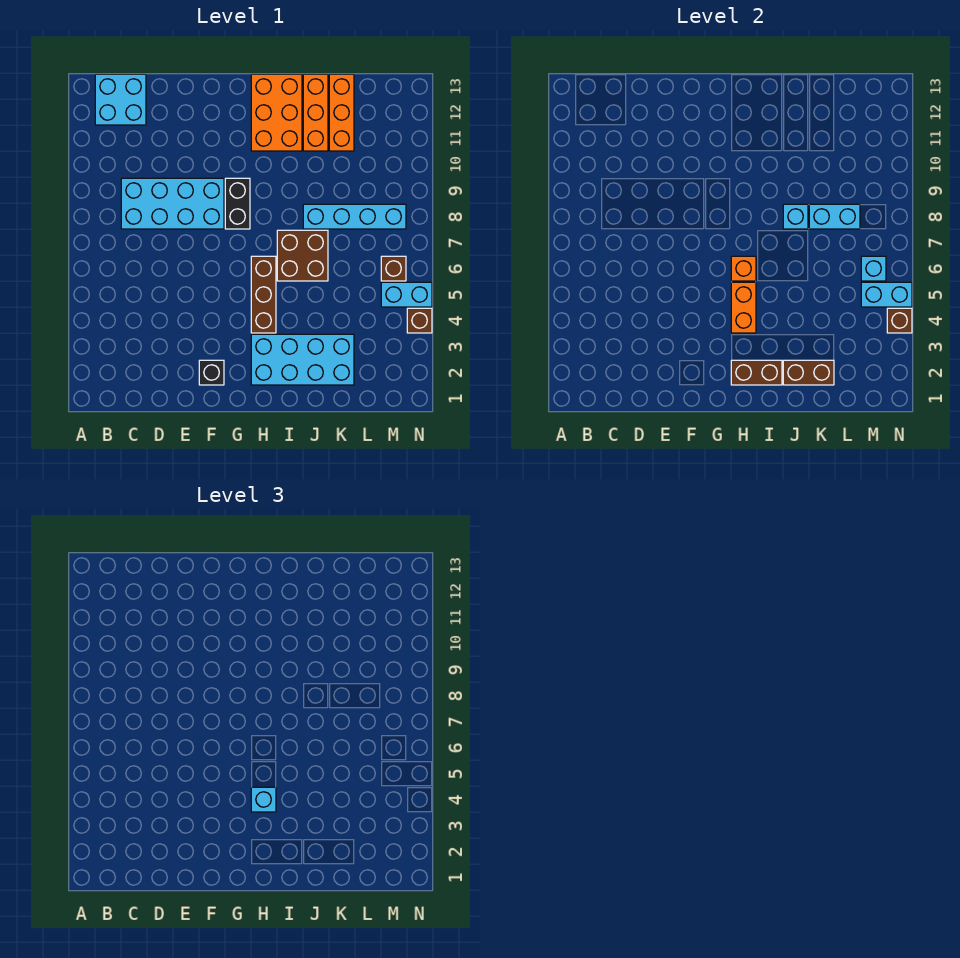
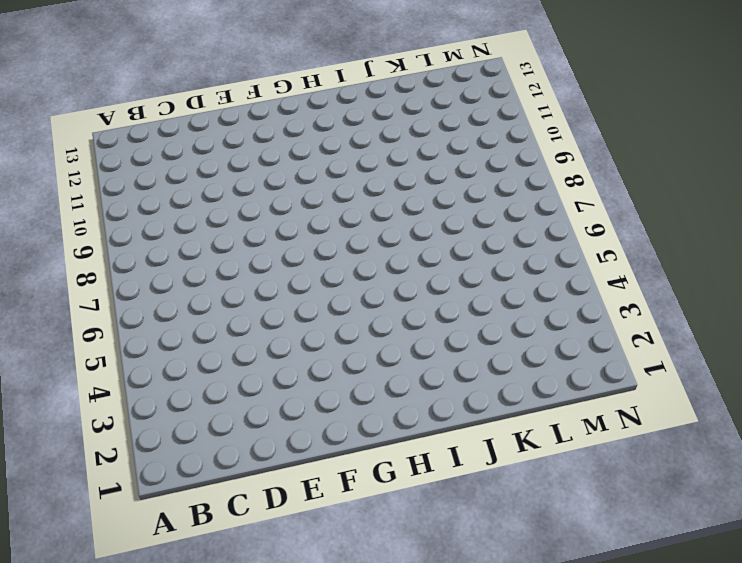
none -> cyan 2x2 brick [95,74,146,125]
none -> cyan 2x4 brick [121,178,224,229]
none -> black 1x1 brick [199,360,224,385]

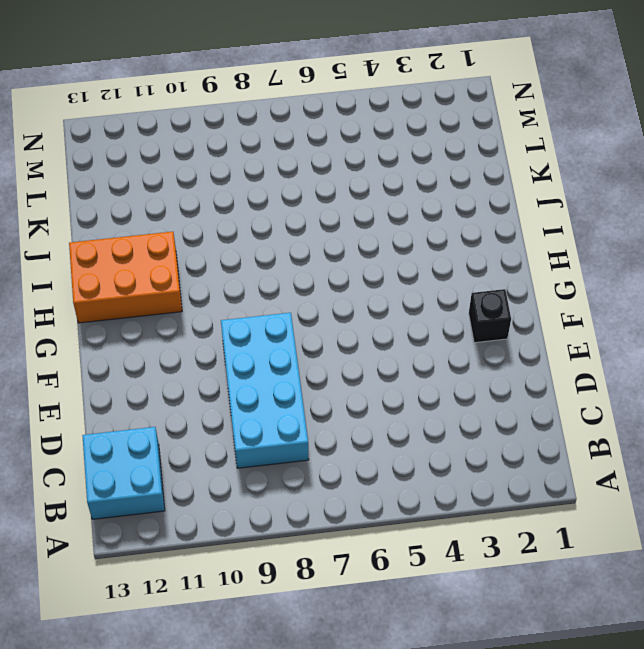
none -> black 1x2 brick [225,178,250,229]
none -> cyan 2x4 brick [251,334,354,385]
none -> brown 1x3 brick [251,256,276,333]

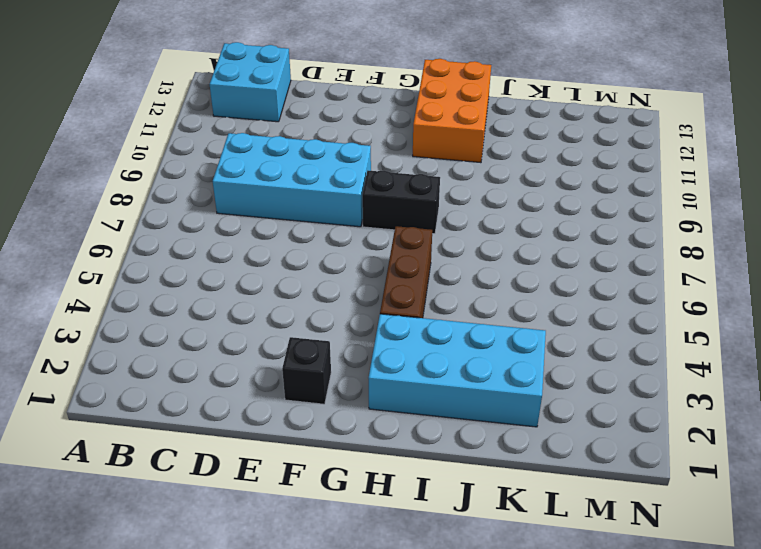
black 1x2 brick [362,171,440,234] -> black 1x2 brick turned to [225,178,250,229]
none -> brown 2x2 brick [277,230,328,281]
none -> cyan 1x4 brick [303,204,406,229]
none -> orange 1x3 brick [303,74,328,151]

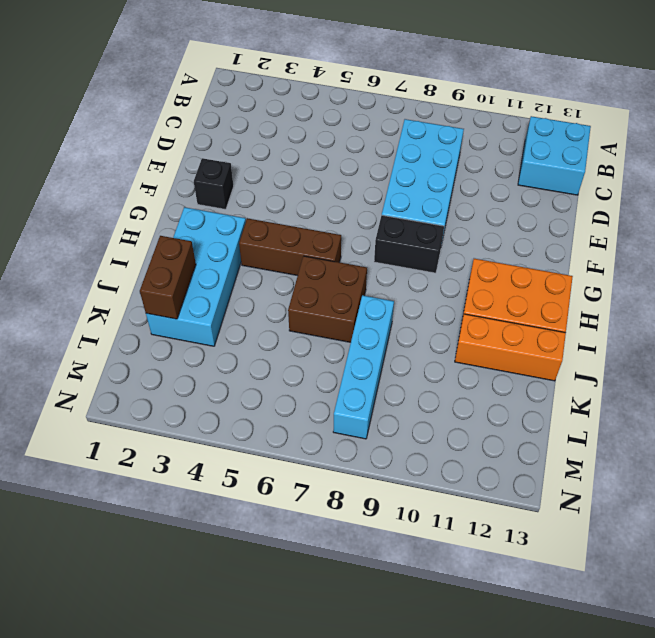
none -> orange 1x3 brick [329,74,354,151]
none -> cyan 1x2 brick [381,282,432,307]
none -> brown 1x1 brick [381,256,406,281]

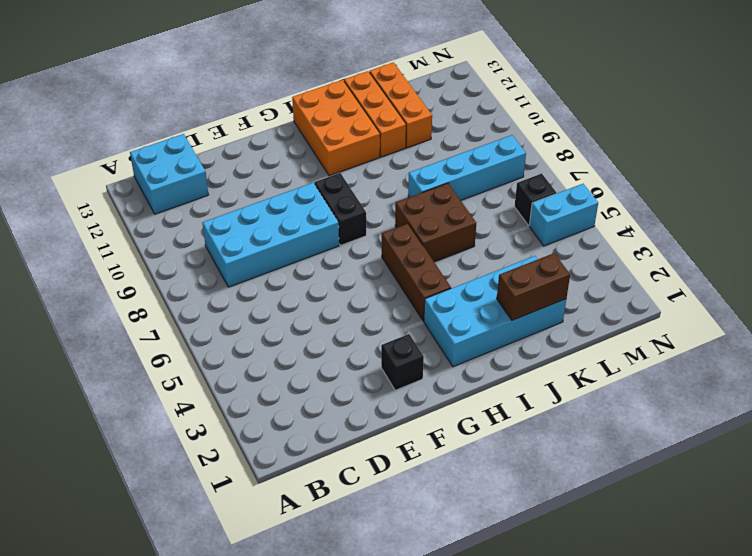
black 1x1 brick [515,174,556,225] -> brown 1x1 brick [381,256,406,281]
none -> brown 1x1 brick [407,308,432,333]
none -> brown 1x2 brick [731,360,782,385]
none -> orange 1x2 brick [731,282,756,333]

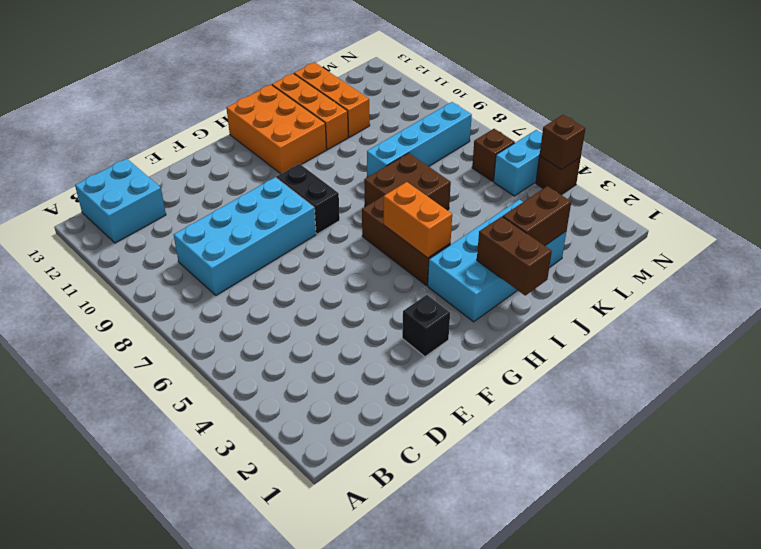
brown 1x2 brick [477,217,552,295] -> brown 1x2 brick turned to [731,360,782,385]
none -> orange 1x1 brick [731,256,756,281]
none -> cyan 1x1 brick [783,204,808,229]
none -> cyan 1x2 brick [809,204,860,229]

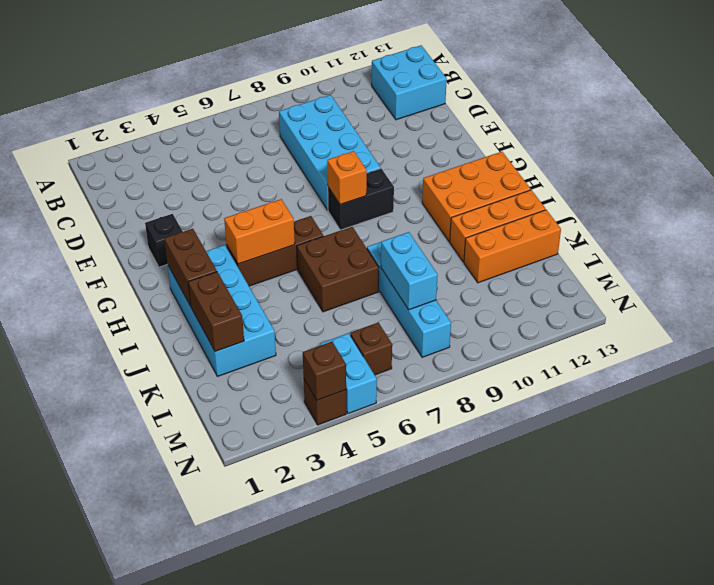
orange 1x1 brick [327,151,367,205] -> orange 1x1 brick moved to [731,256,756,281]
none -> cyan 1x1 brick [783,204,808,229]
none -> cyan 1x2 brick [861,282,912,307]
none -> cyan 1x1 brick [861,256,886,281]

